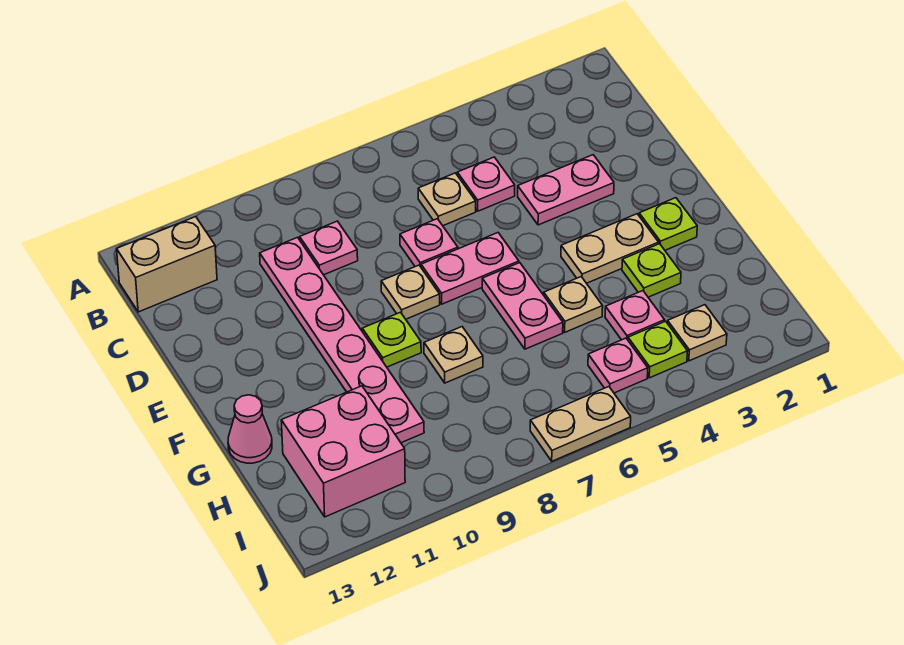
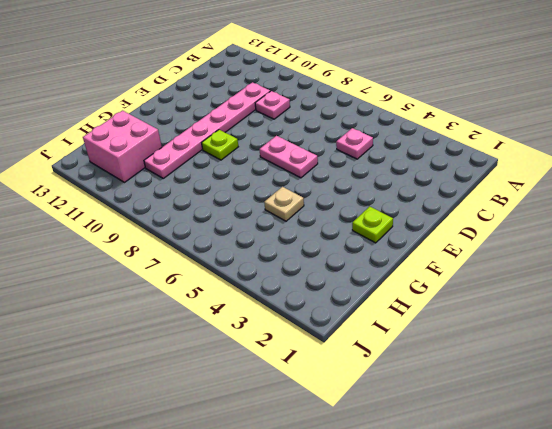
none -> tan 1x2 brick [117,217,217,312]
none -> tan 1x1 plate [418,173,476,226]
none -> pink 1x2 plate [518,155,614,225]

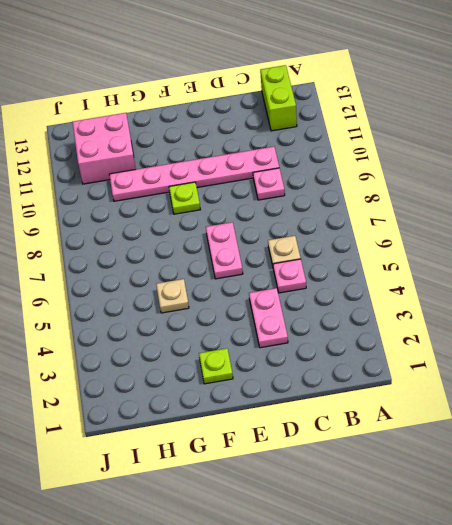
lime 1x2 brick [260,65,297,131] -> tan 1x2 brick [117,217,217,312]
none -> pink 1x1 plate [400,219,458,267]
none -> tan 1x1 plate [381,265,440,319]
none -> tan 1x2 plate [561,214,659,283]

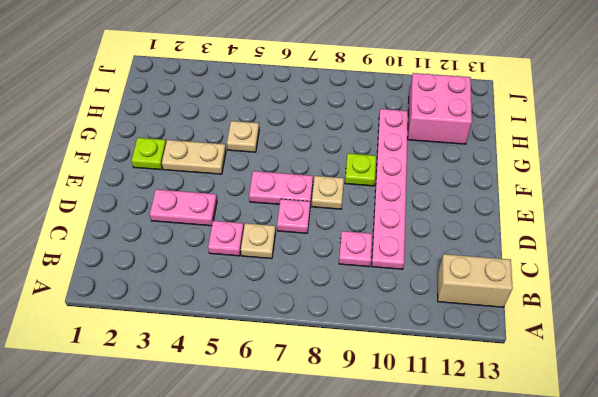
none -> pink 1x2 plate [482,263,563,349]
none -> lime 1x1 plate [622,244,681,297]
none -> tan 1x1 plate [424,327,483,383]

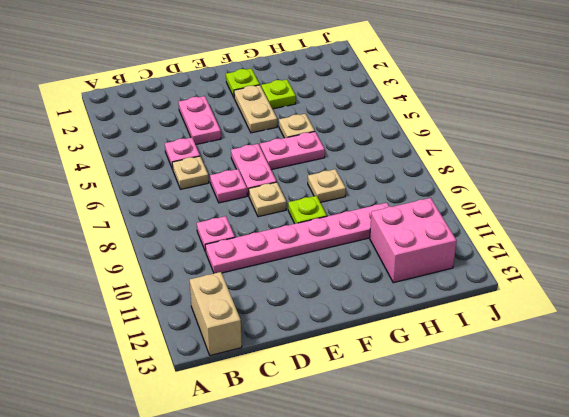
none -> pink 1x1 cone [228,395,272,463]
none -> pink 1x1 plate [605,291,665,340]
none -> tan 1x1 plate [667,305,727,361]

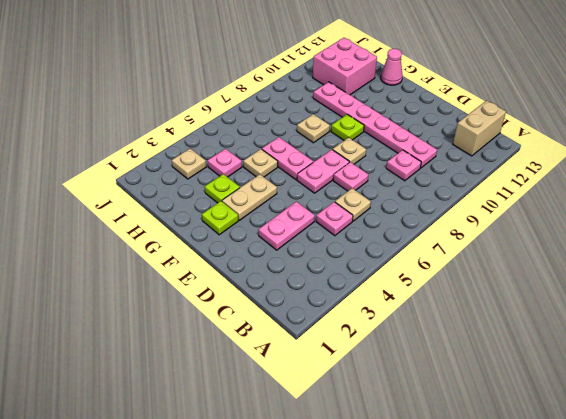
none -> lime 1x1 plate [628,321,687,378]
none -> pink 1x1 plate [588,338,648,393]
none -> tan 1x2 plate [530,387,631,461]

